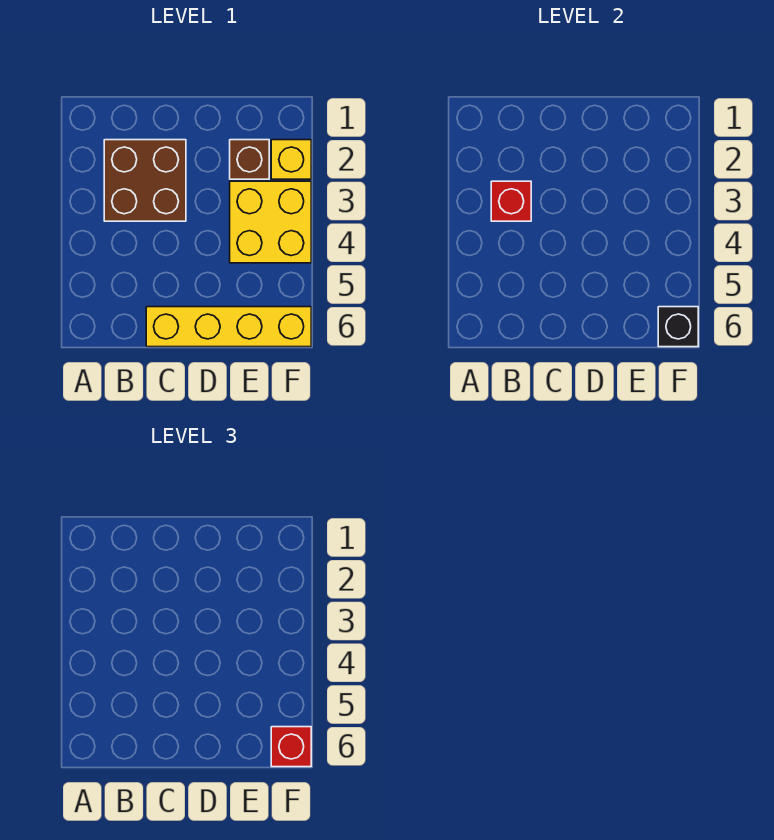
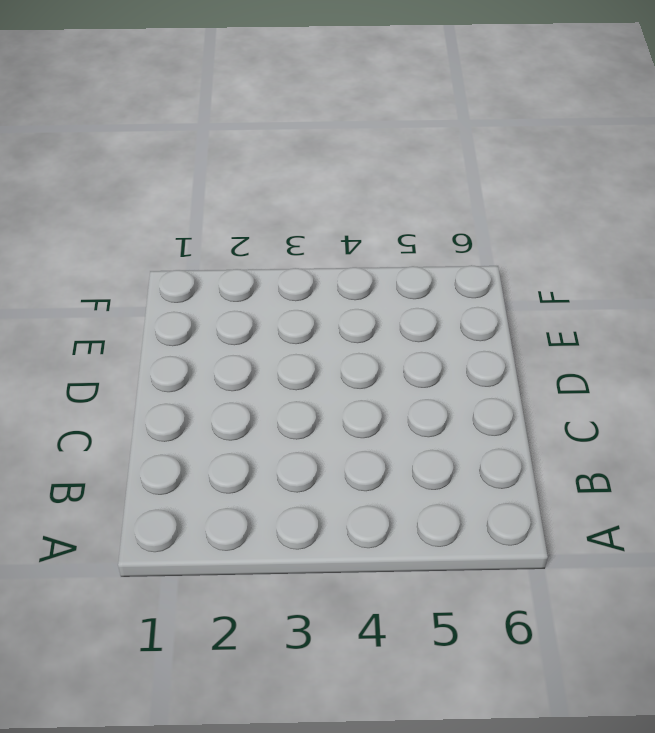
none -> brown 2x2 brick [104,140,186,221]
none -> yellow 1x4 brick [146,307,311,347]

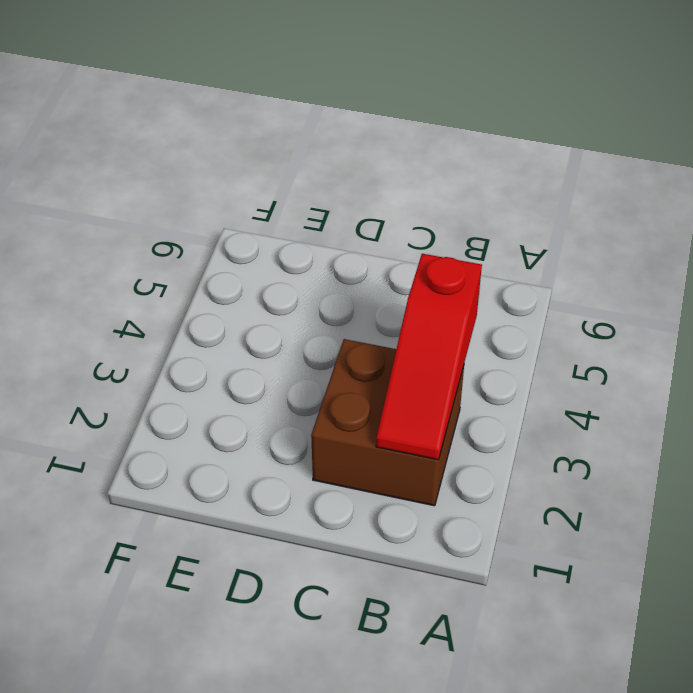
red 1x3 slope [376,254,482,460] -> red 1x1 brick [491,181,531,221]
none -> yellow 1x4 brick [146,307,311,347]
none -> brown 1x1 brick [230,140,269,179]

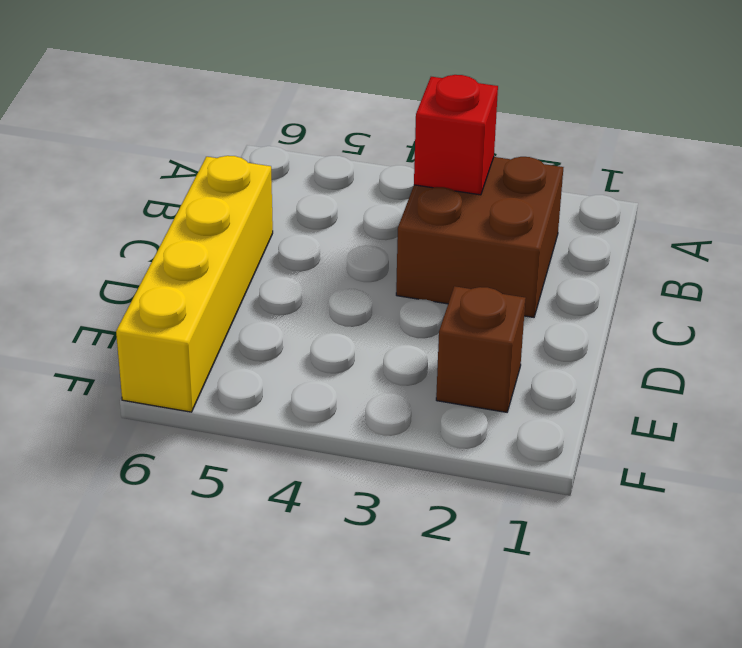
none -> yellow 2x2 brick [230,181,311,263]
none -> yellow 1x1 brick [271,140,311,179]

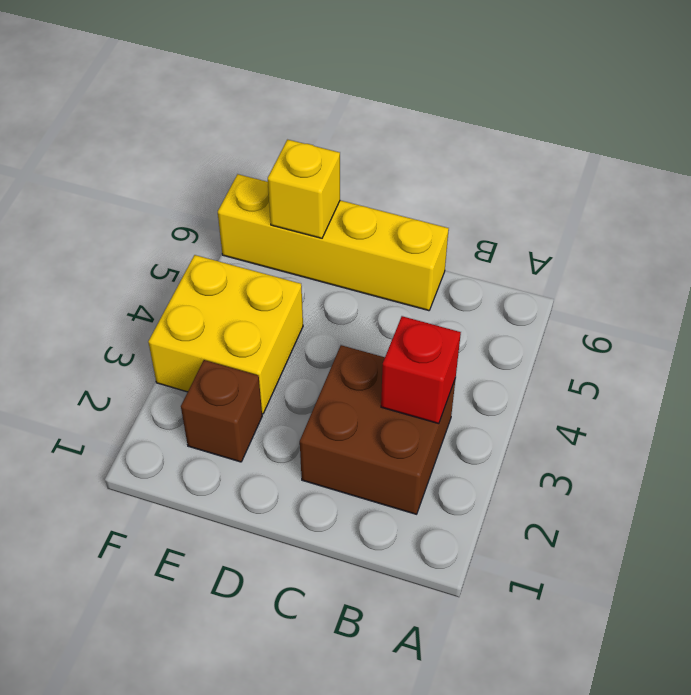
yellow 1x1 brick [268,140,340,238] -> yellow 1x1 brick moved to [271,140,311,179]
none -> black 1x1 brick [658,307,698,347]
none -> red 1x1 brick [271,727,311,767]

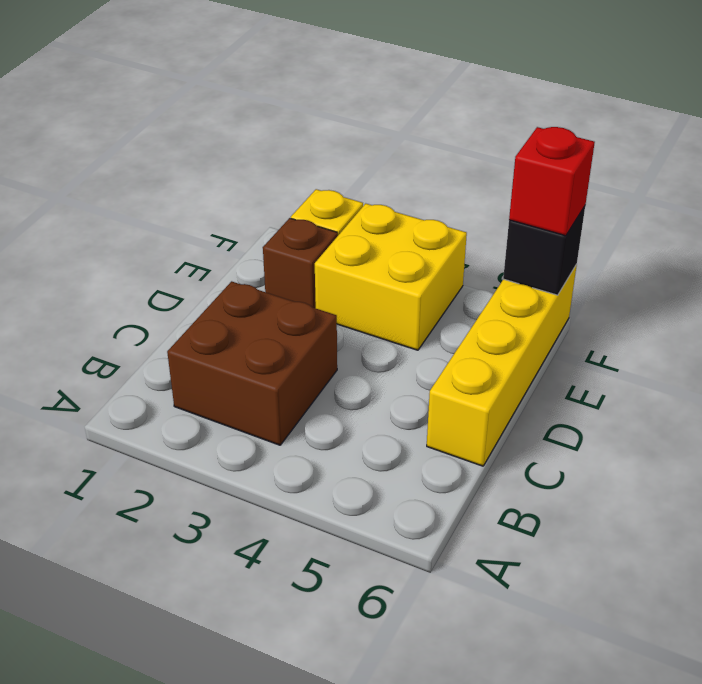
none -> red 1x1 brick [491,181,531,221]

